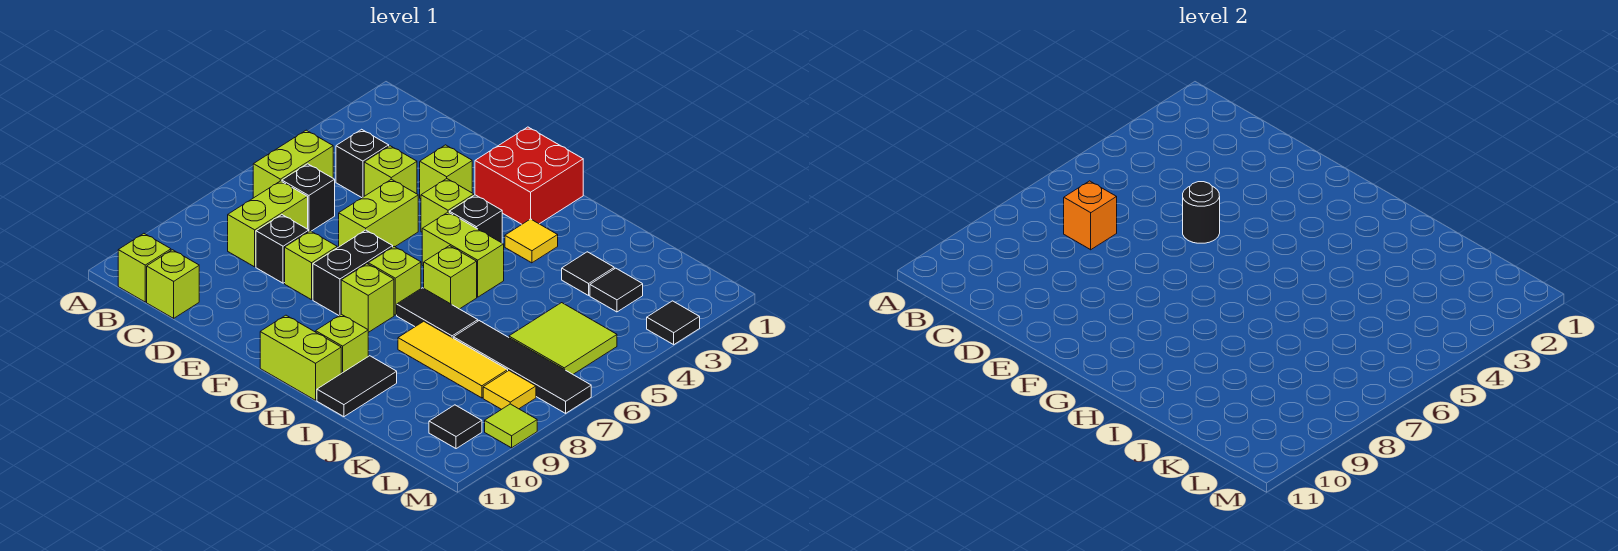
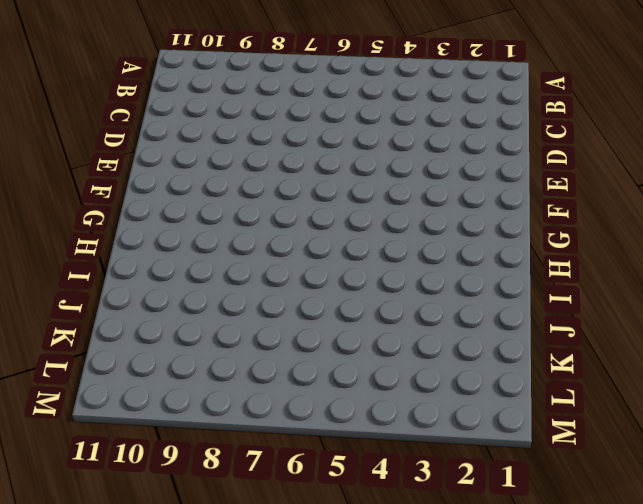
none -> lime 1x2 brick [253,130,333,198]
none -> lime 1x1 brick [118,234,171,302]
none -> black 1x1 brick [336,129,389,198]
none -> black 1x1 brick [282,164,335,231]

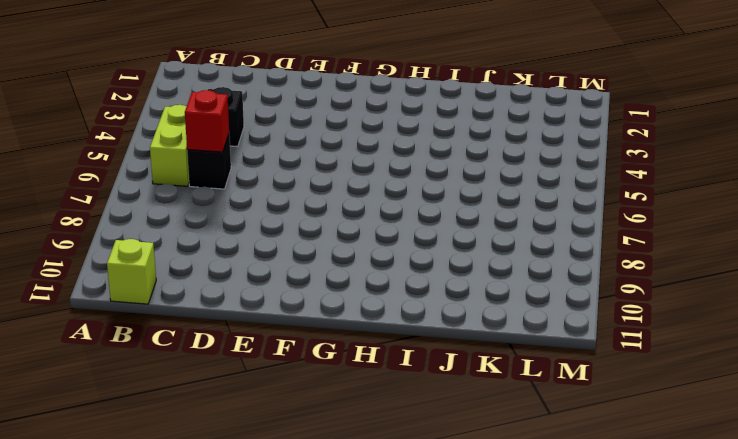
red 1x1 brick [185,90,229,152] -> none
none -> lime 1x2 brick [228,181,308,267]
none -> lime 1x1 brick [147,250,199,318]
none -> lime 1x1 brick [364,146,417,196]
none -> black 1x1 brick [256,215,309,283]

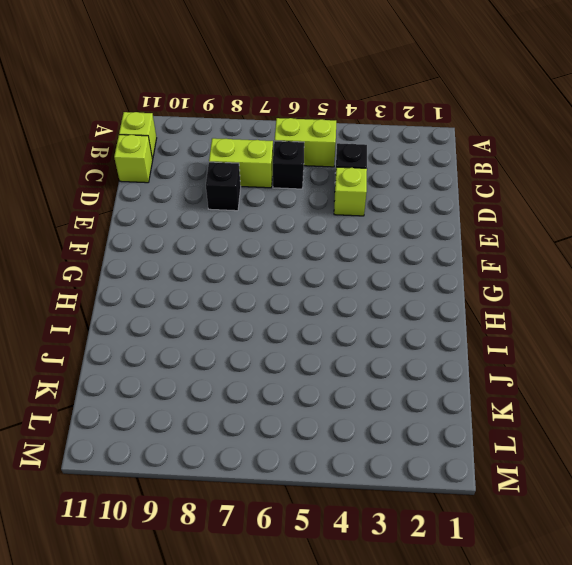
none -> lime 1x1 brick [420,145,472,199]
none -> lime 1x2 brick [339,179,418,247]
none -> lime 1x1 brick [285,231,337,300]
none -> red 2x2 brick [475,127,583,224]

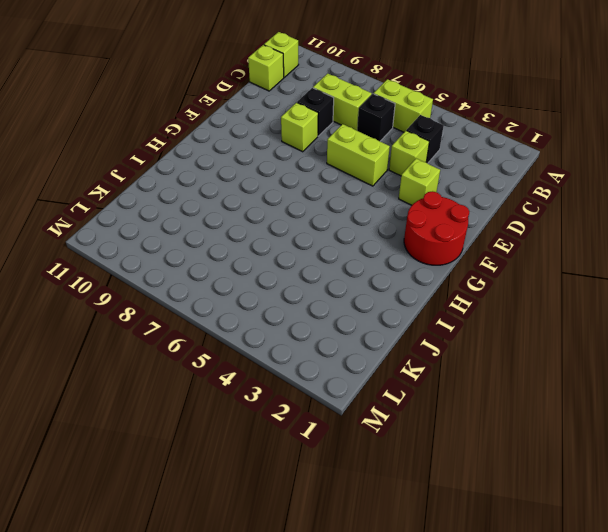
red 2x2 round brick [404,191,469,265] -> red 2x2 brick [475,127,583,224]
none -> lime 1x1 brick [421,179,474,232]
none -> black 1x2 brick [313,230,393,315]
none -> black 1x1 brick [449,195,502,243]
none -> lime 1x2 brick [422,212,504,297]

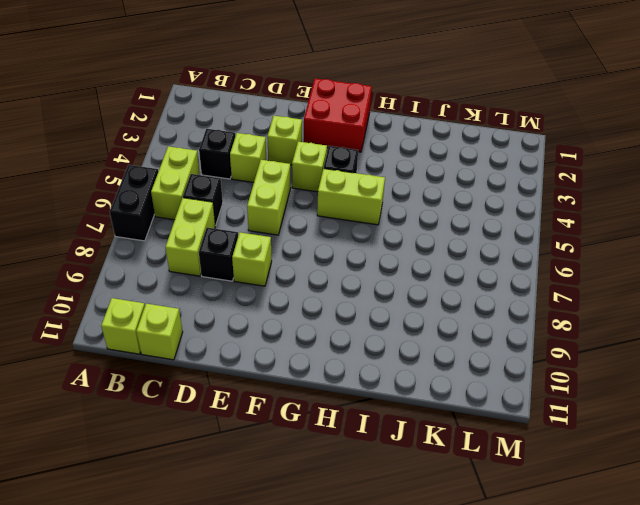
black 1x2 brick [110,165,158,241] -> black 1x2 brick moved to [313,230,393,315]
none -> lime 1x1 brick [368,247,421,315]
none -> lime 1x1 brick [341,264,394,332]
none -> lime 1x2 brick [260,315,341,400]
none -> yellow 1x1 tile [505,219,558,263]

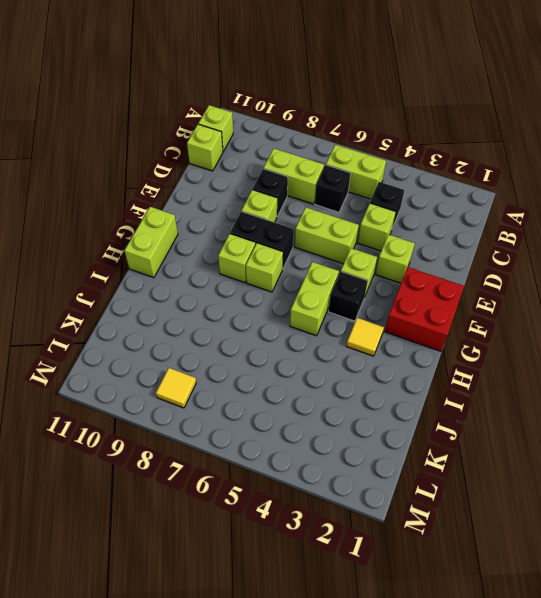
none -> lime 1x1 brick [424,246,477,309]
none -> black 1x2 tile [397,288,478,338]
none -> lime 1x1 brick [316,314,368,373]
none -> yellow 1x3 tile [398,321,508,398]

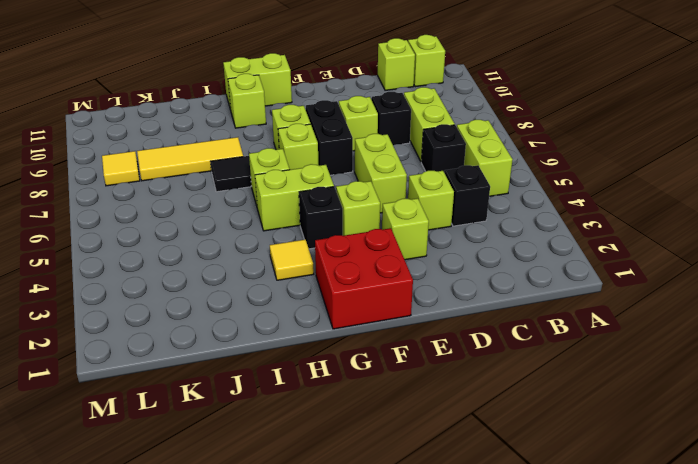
none -> black 1x2 tile [317,356,397,417]
none -> black 1x1 tile [562,252,614,295]
none -> black 1x4 tile [453,321,591,413]
none -> black 1x1 tile [590,268,643,312]

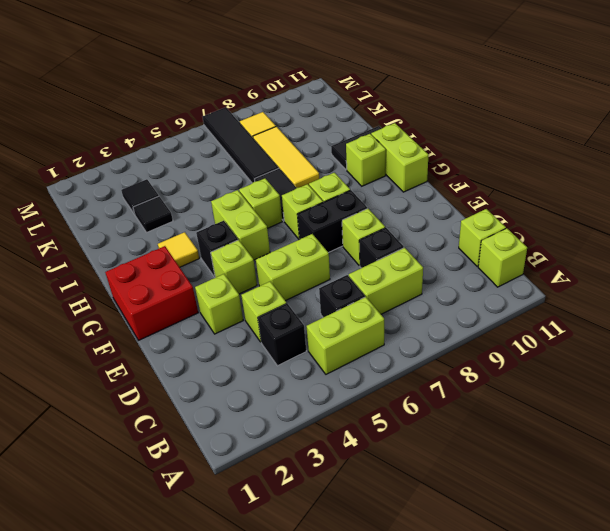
none -> lime 2x2 tile [509,303,617,374]
none -> black 1x1 tile [429,405,482,449]
none -> black 1x1 tile [647,301,700,345]
none -> lime 1x1 tile [485,404,537,448]

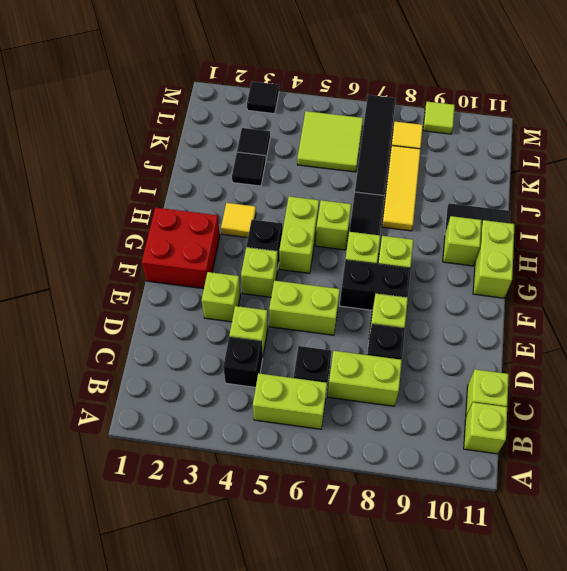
none -> black 1x1 tile [429,405,482,449]
none -> orange 1x1 brick [1064,181,1117,250]
none -> black 1x1 round brick [1183,182,1220,243]

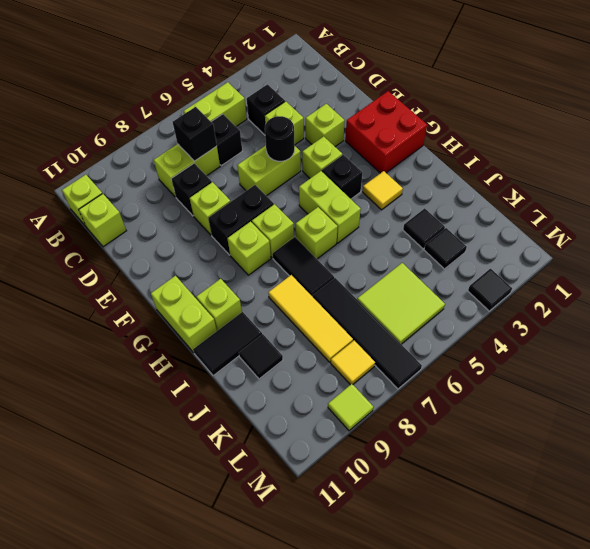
black 1x1 brick [173,107,217,161] -> orange 1x1 brick [1064,181,1117,250]
black 1x1 tile [239,334,283,379] -> black 1x1 tile moved to [429,405,482,449]

